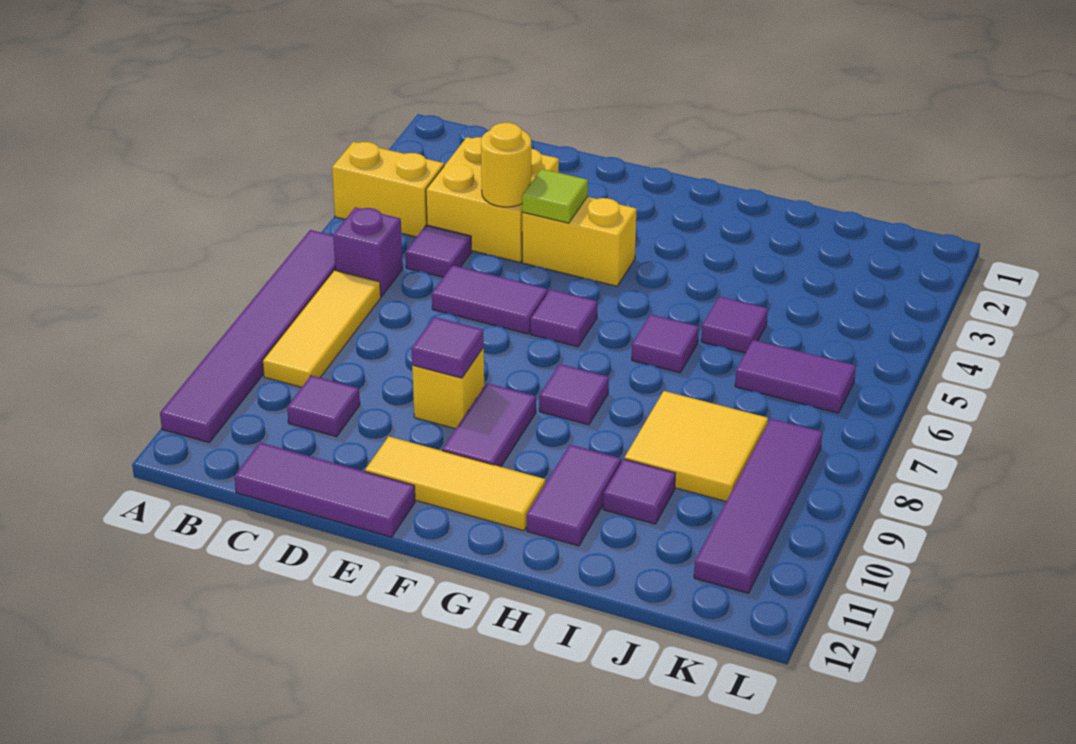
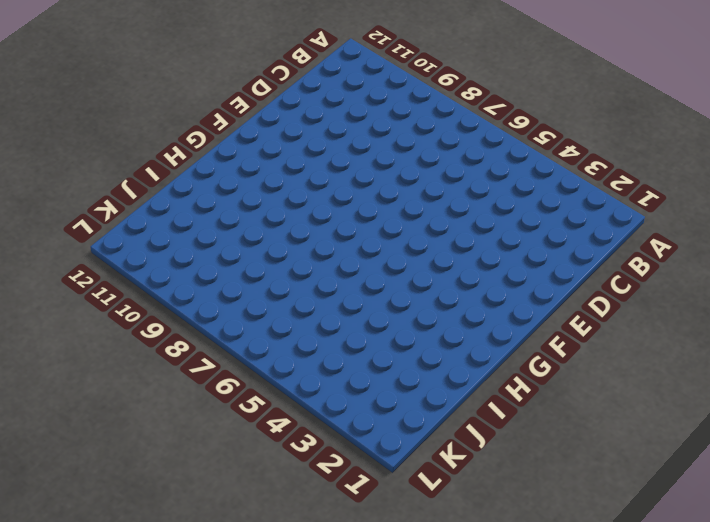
none -> yellow 1x2 brick [332,142,444,237]
none -> purple 1x6 tile [160,230,335,442]
none -> purple 1x1 brick [333,207,403,297]

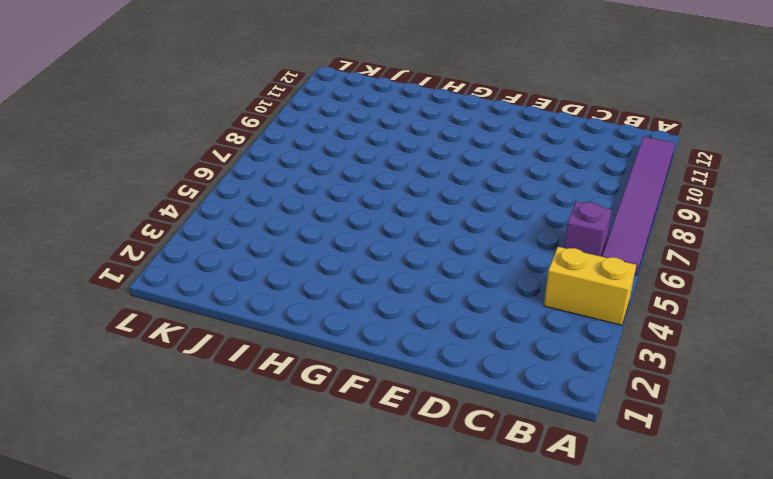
none -> yellow 1x3 tile [263,270,381,387]
none -> yellow 2x2 brick [426,137,559,262]
none -> purple 1x1 tile [405,225,471,277]

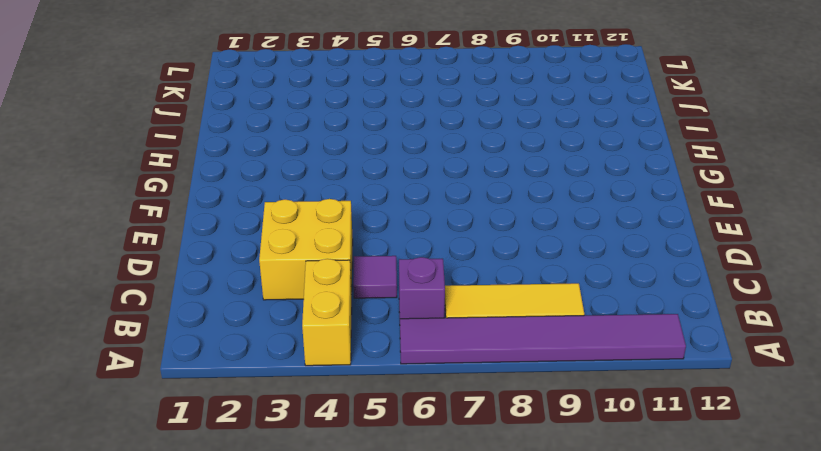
none -> purple 1x1 tile [287,375,360,437]
none -> purple 1x3 tile [234,443,415,537]
none -> purple 1x2 tile [432,265,548,334]

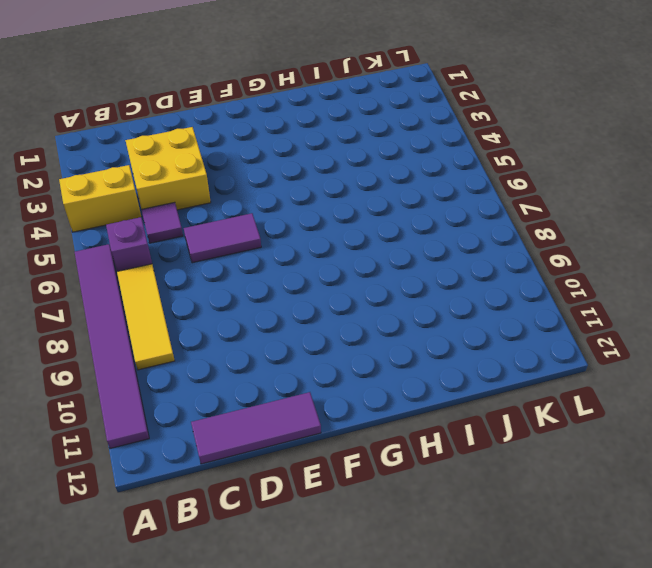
none -> purple 1x1 tile [287,375,360,437]
none -> yellow 1x2 brick [522,197,636,286]
none -> yellow 1x1 brick [412,348,484,429]

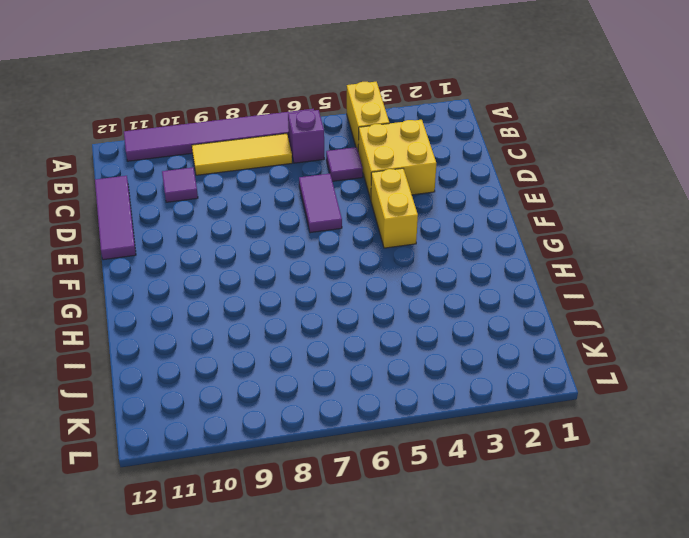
none -> yellow 1x1 brick [412,348,484,429]
none -> yellow 1x3 tile [365,437,545,531]
none -> purple 1x1 tile [531,289,597,347]

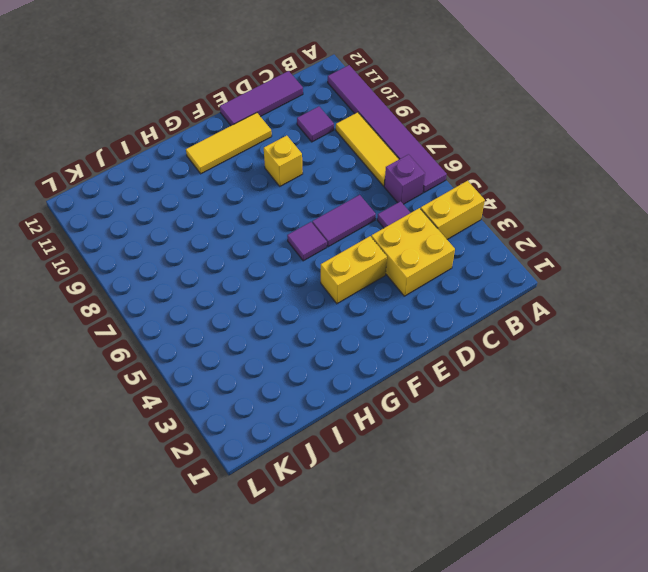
none -> purple 1x2 tile [442,383,536,467]
none -> purple 1x1 tile [539,364,609,425]
none -> purple 1x1 tile [632,314,699,373]

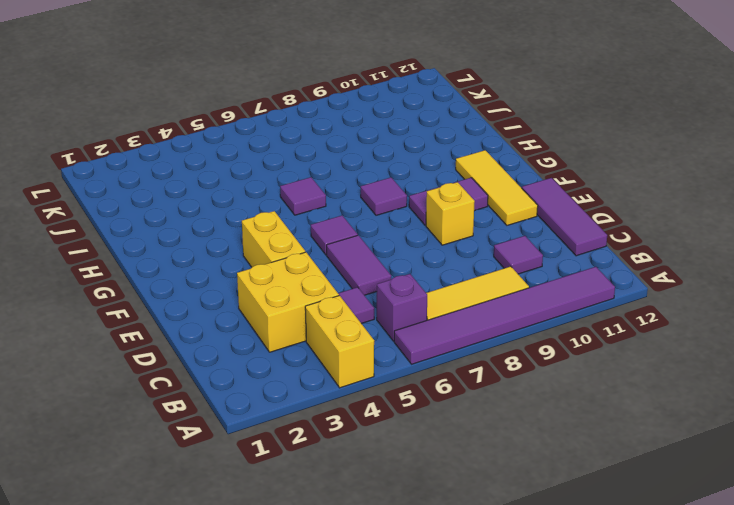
none -> purple 1x2 tile [527,445,621,546]
none -> purple 1x1 tile [701,297,768,353]
none -> yellow 2x2 tile [625,391,768,501]

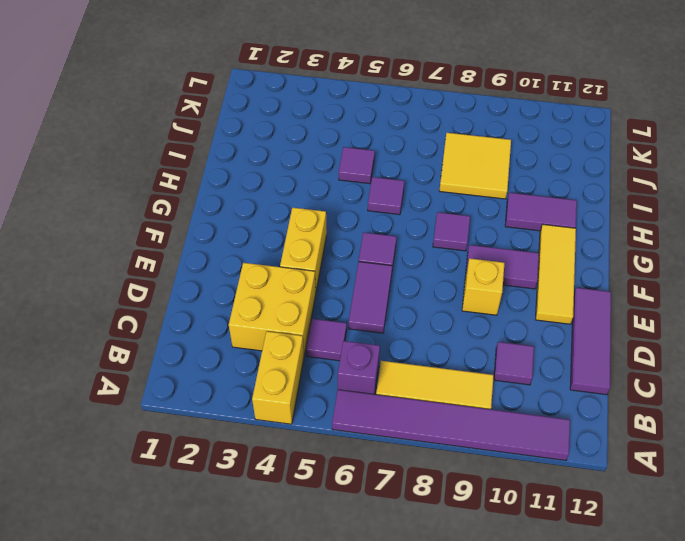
none -> purple 1x1 tile [603,459,676,524]
none -> purple 1x2 tile [735,340,856,413]
none -> purple 1x4 tile [694,419,822,593]

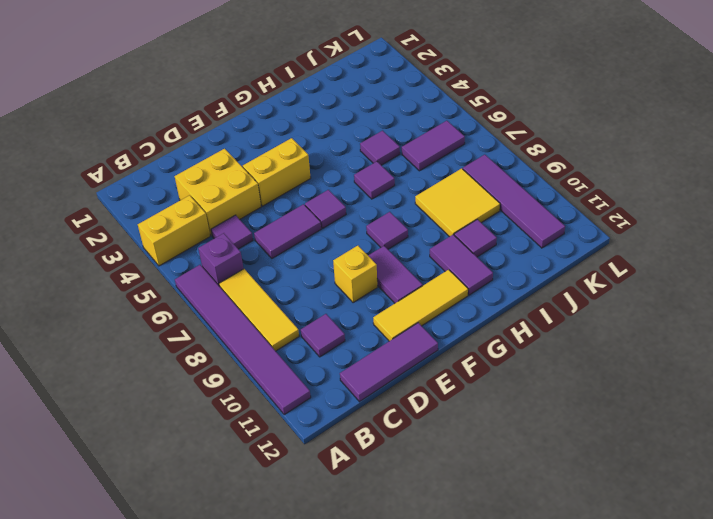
none -> yellow 1x1 round brick [481,123,531,207]
none -> lime 1x1 tile [522,169,588,223]
none -> purple 1x1 tile [412,317,484,378]

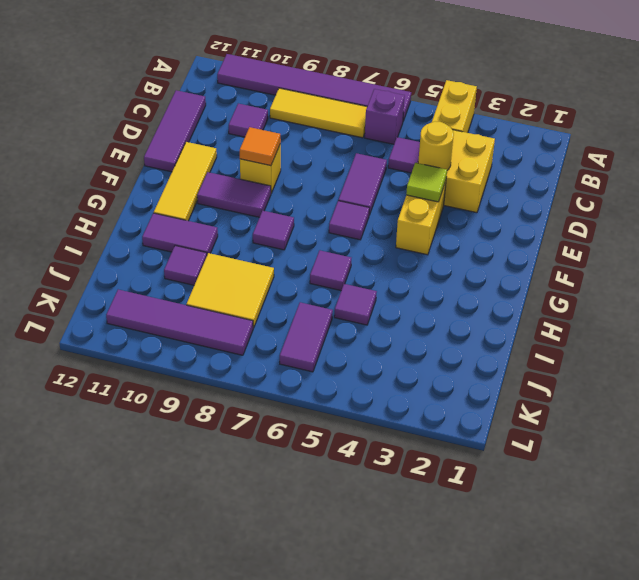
orange 1x1 tile [240,127,281,166] -> purple 1x1 tile [412,317,484,378]

